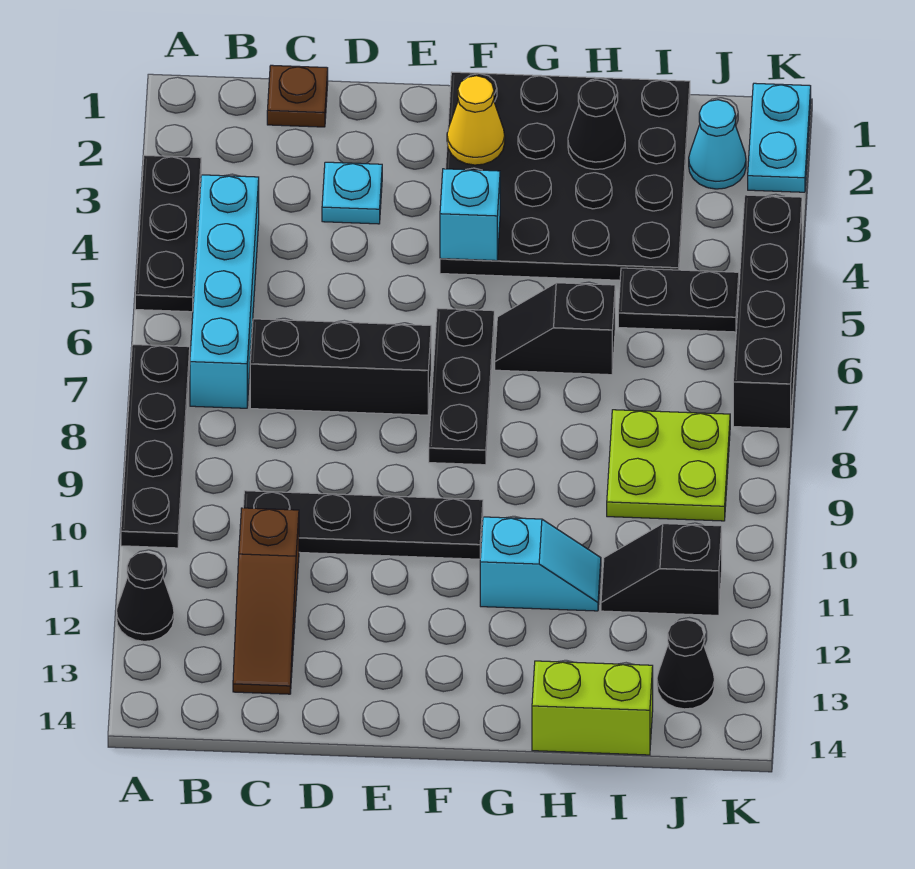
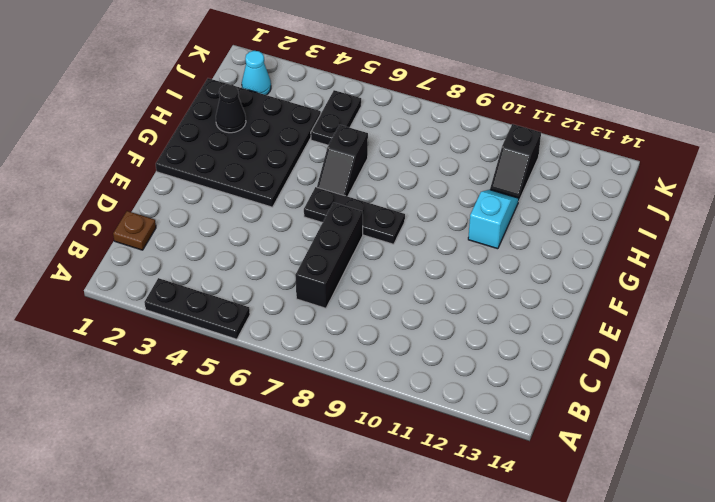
none -> black 1x4 plate [121,345,190,548]
none -> black 1x1 cone [117,552,174,641]
none -> cyan 1x4 brick [190,175,259,408]

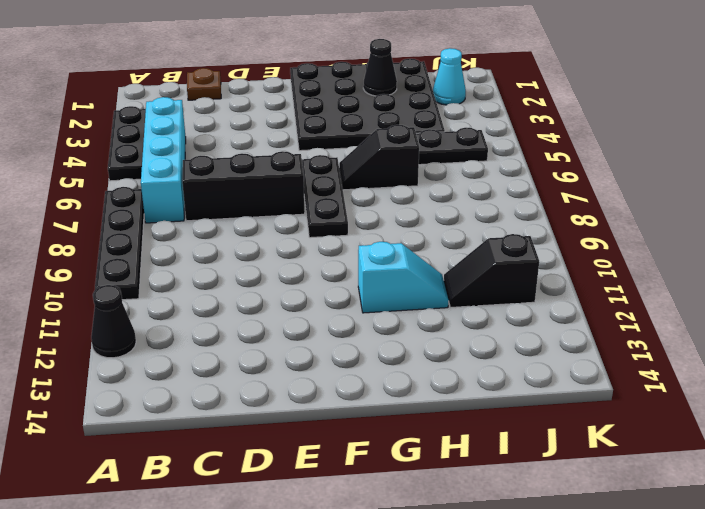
none -> black 1x4 plate [243,491,483,559]
none -> brown 1x3 slope [233,508,299,694]
none -> cyan 1x1 plate [322,162,382,224]

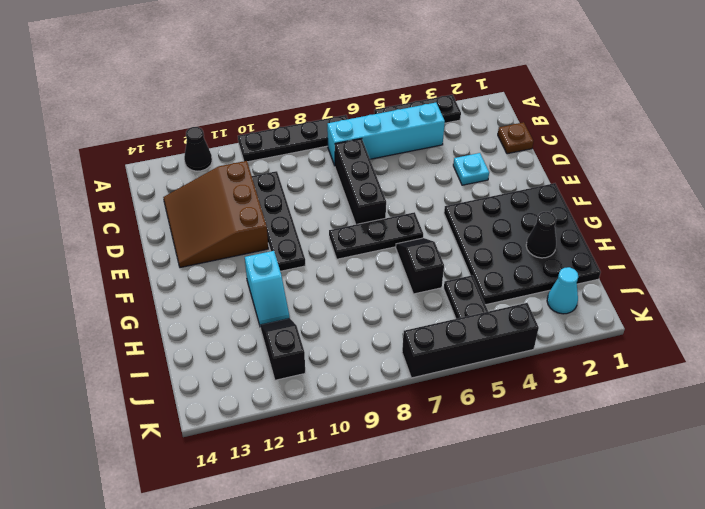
brown 3x3 slope [163,161,268,268] -> brown 1x3 slope [233,508,299,694]
none -> lime 1x2 brick [532,661,653,755]
none -> lime 2x2 plate [607,410,730,521]
none -> black 1x1 cone [657,620,714,709]

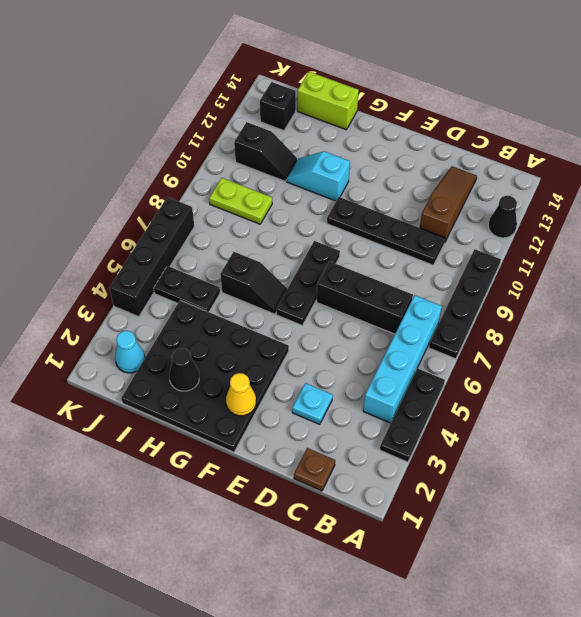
lime 1x2 plate [209,178,272,224] -> lime 2x2 plate [607,410,730,521]
black 1x1 brick [260,82,296,131] -> black 1x1 cone [657,620,714,709]
none -> cyan 1x2 plate [748,83,811,192]
none -> cyan 1x1 brick [440,169,500,261]

